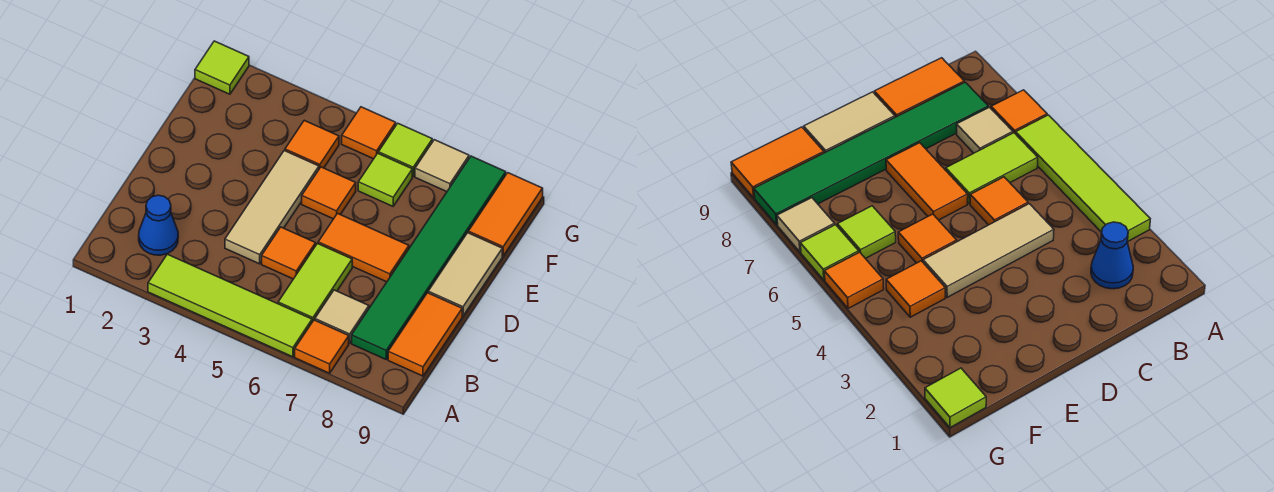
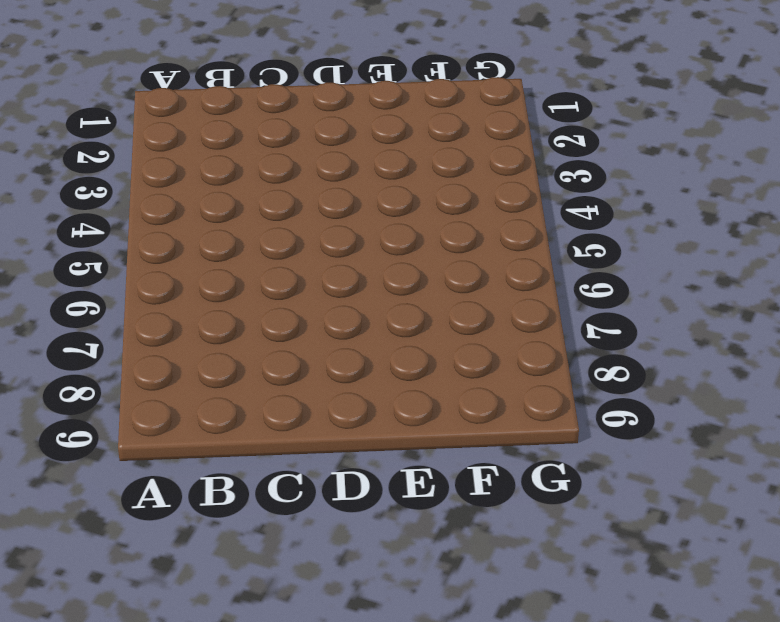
none -> lime 1x4 tile [148,254,312,357]
none -> orange 1x1 tile [295,320,349,373]
none -> blue 1x1 cone [139,195,178,255]

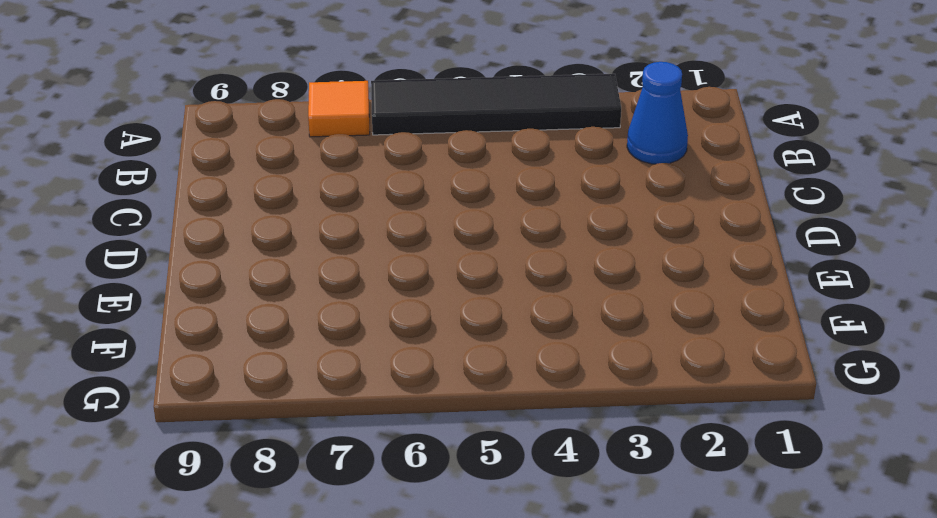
black 1x4 tile [371,74,621,135] -> lime 1x4 tile [148,254,312,357]
none -> lime 1x2 tile [278,244,352,322]
none -> tan 1x1 tile [315,290,369,343]
none -> green 1x6 tile [352,156,506,359]

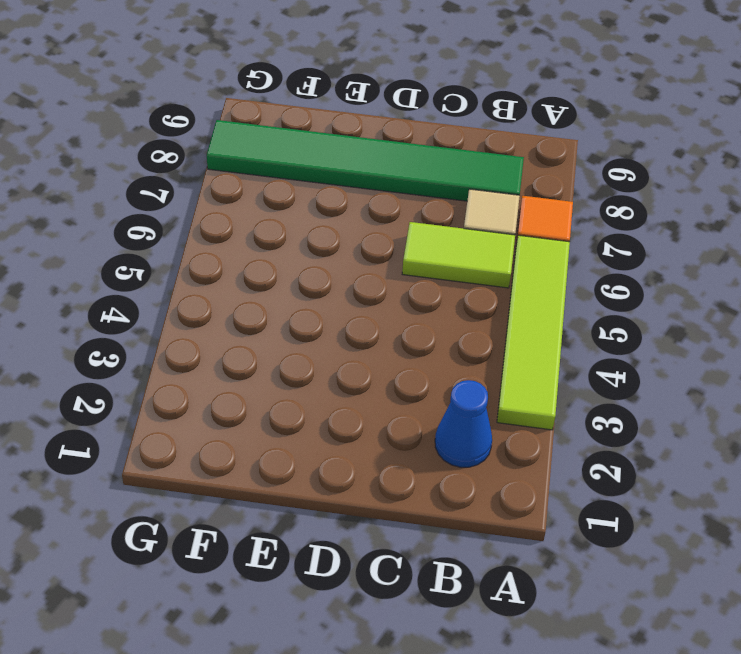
none -> orange 1x2 tile [388,293,462,376]
none -> tan 1x3 tile [225,151,319,264]
none -> orange 1x1 tile [262,227,316,279]

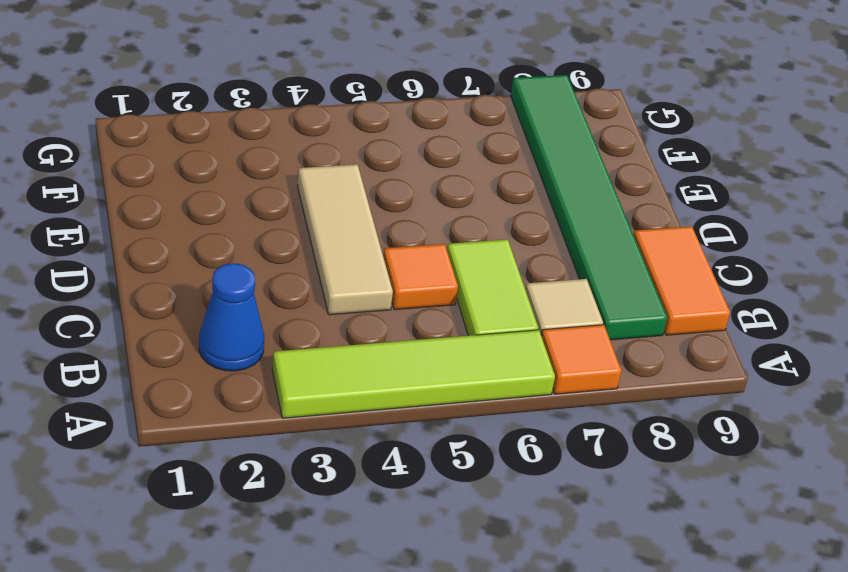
none -> orange 1x2 tile [318,213,409,282]
none -> tan 1x2 tile [428,233,502,316]
none -> orange 1x1 tile [302,167,356,219]

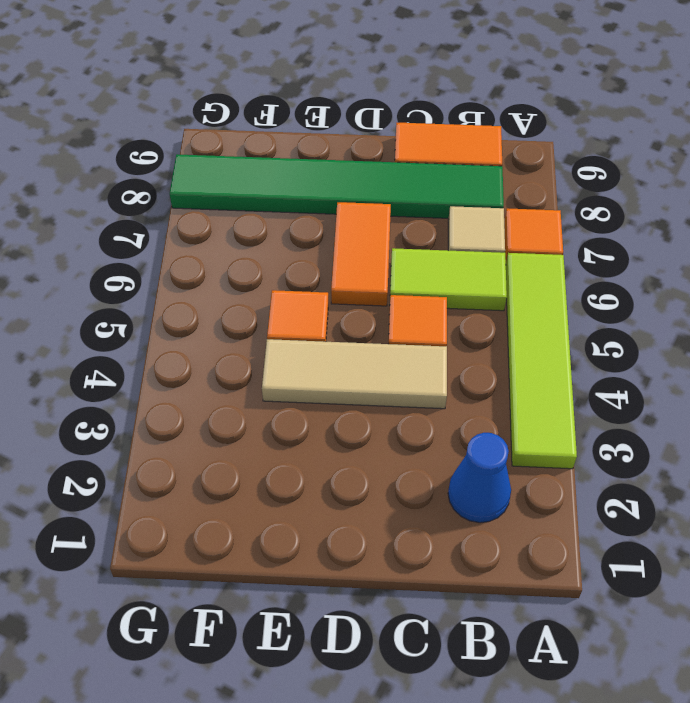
none -> tan 1x2 tile [428,233,502,316]
none -> orange 1x1 tile [285,120,339,169]
none -> lime 1x1 tile [358,153,412,206]

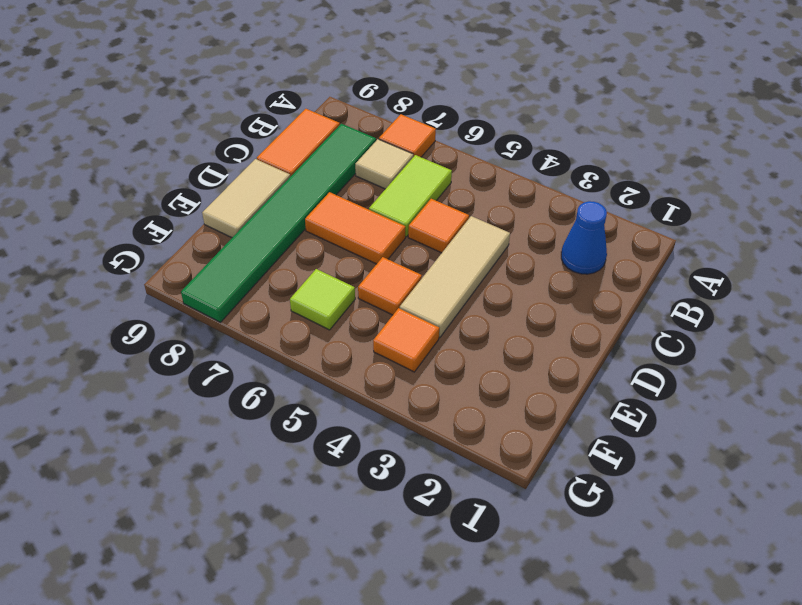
none -> lime 1x4 tile [148,254,312,357]
none -> orange 1x2 tile [468,173,543,256]
none -> lime 1x1 tile [195,41,249,94]

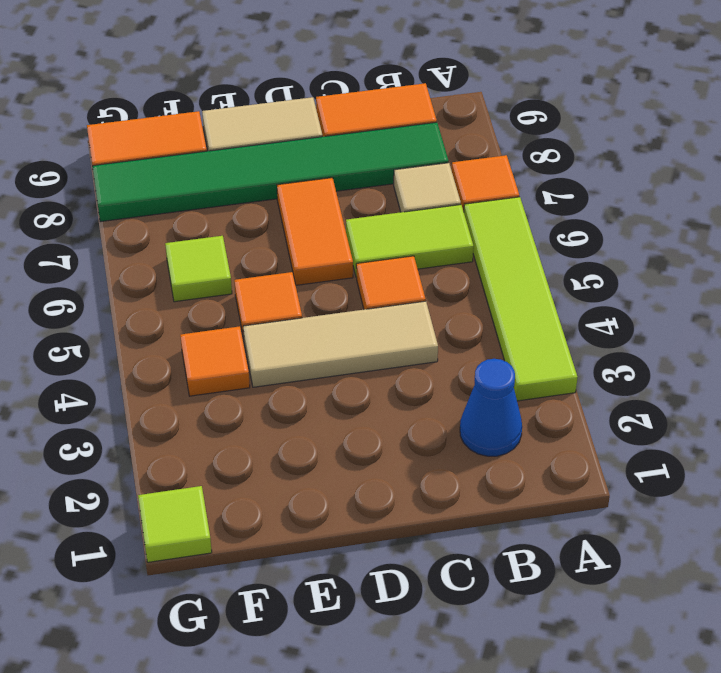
none -> orange 1x1 tile [342,107,396,159]
none -> lime 1x1 tile [378,123,432,176]
none -> tan 1x1 tile [415,140,469,192]

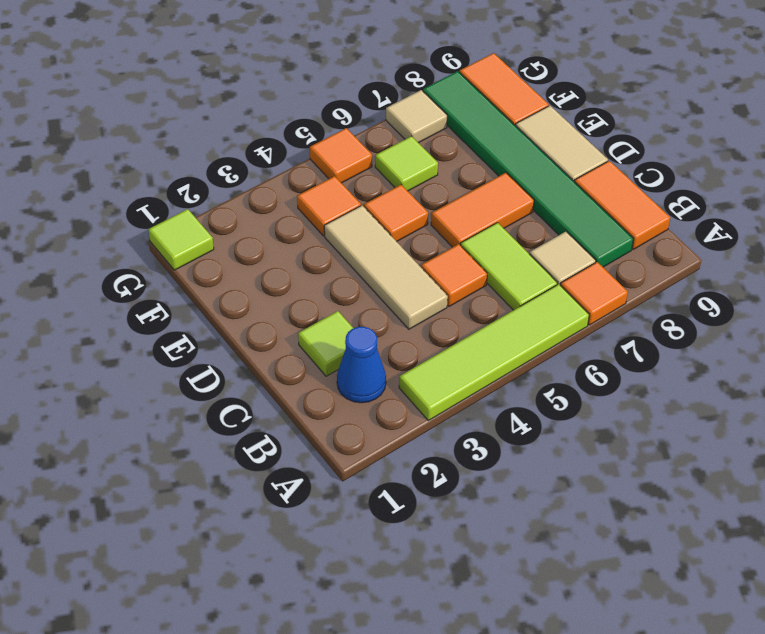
lime 1x1 tile [298,311,353,376] -> lime 1x1 tile moved to [378,123,432,176]

